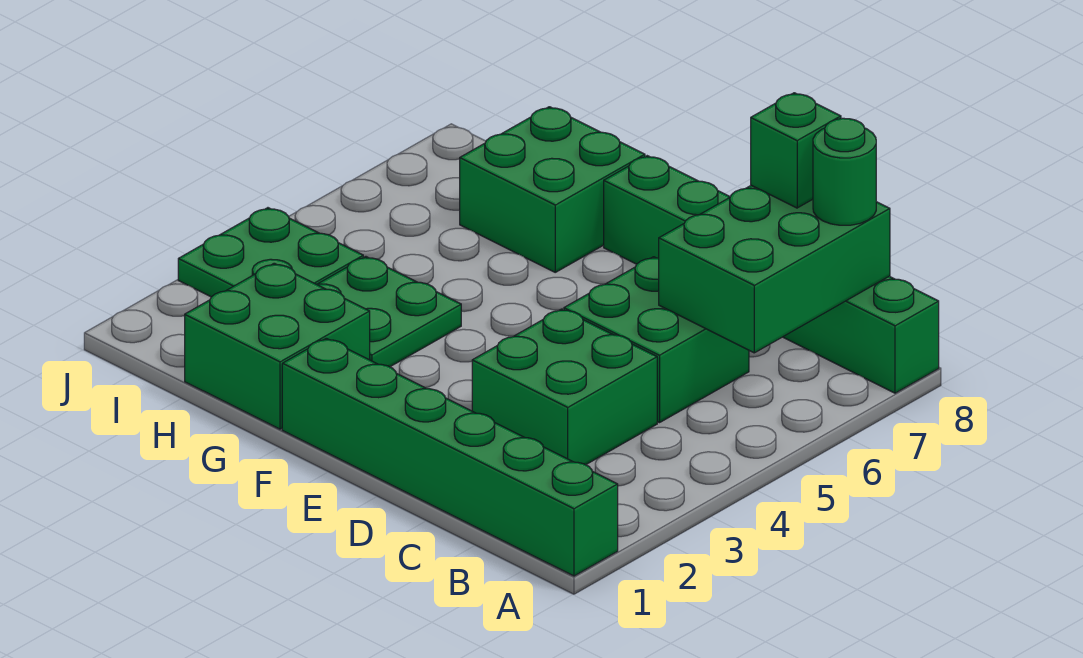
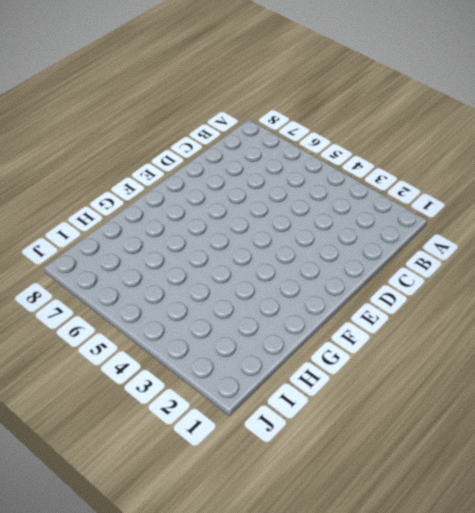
none -> green 1x6 brick [282,338,618,576]
none -> green 1x6 brick [604,156,939,393]

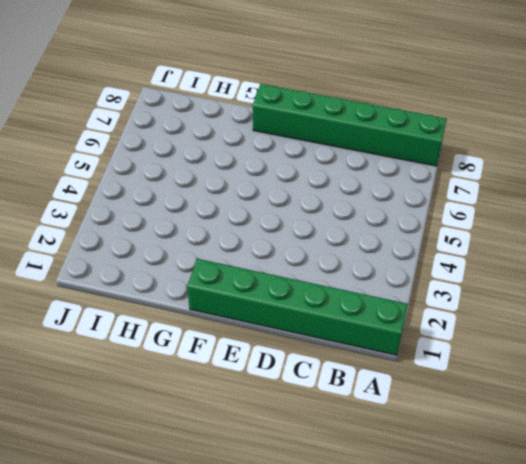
none -> green 2x2 brick [472,309,657,465]
none -> green 2x2 brick [564,257,749,423]

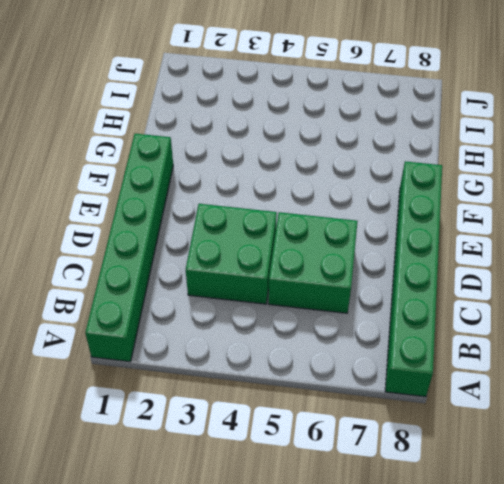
none -> green 2x2 brick [185,263,370,429]
none -> green 2x2 plate [317,257,461,367]

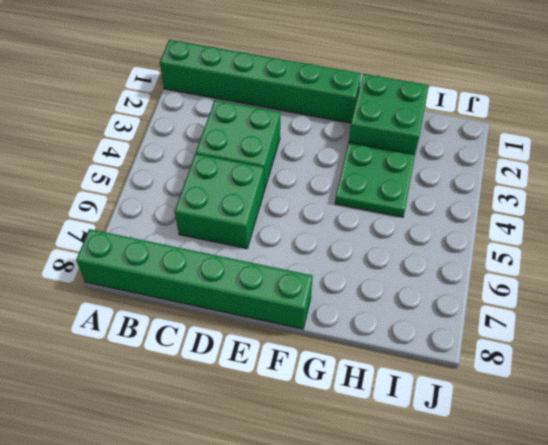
none -> green 2x2 brick [460,107,645,272]
none -> green 2x2 plate [178,208,363,297]

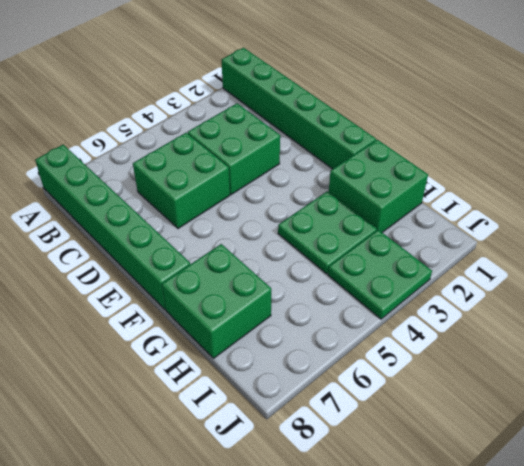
none -> green 2x3 brick [659,185,890,353]
none -> green 1x1 round brick [813,118,876,225]

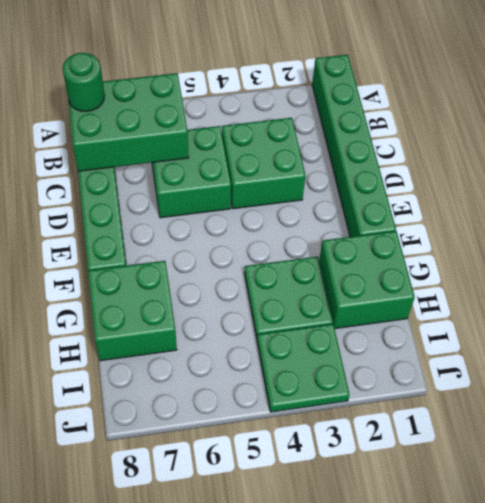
none -> green 1x1 brick [751,93,841,208]

